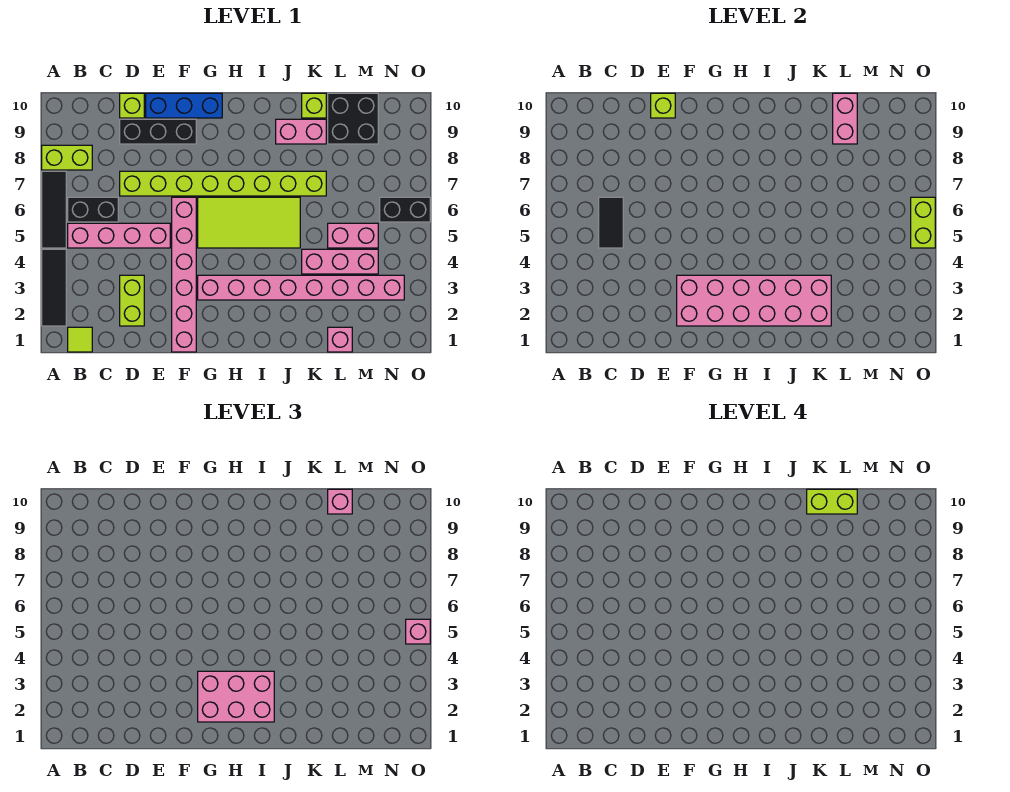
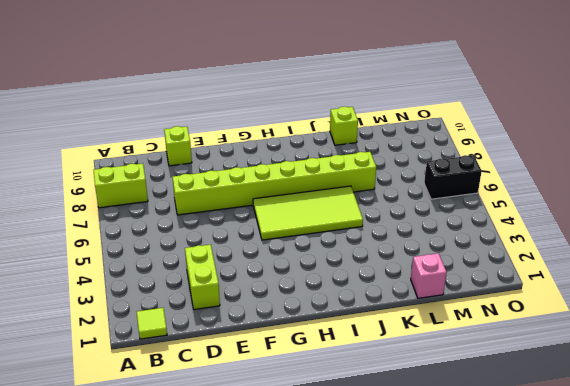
none -> black 1x3 tile [42,249,66,326]
none -> black 1x3 tile [42,171,66,248]
none -> pink 1x4 brick [68,223,170,248]
none -> black 1x2 brick [68,197,118,222]

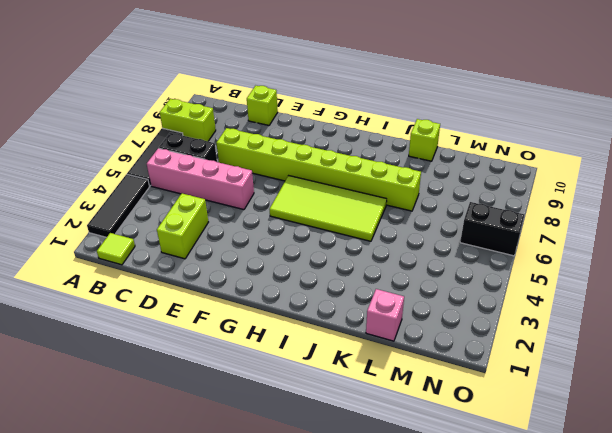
none -> black 1x3 brick [120,119,196,144]
none -> blue 1x3 brick [146,93,222,118]
none -> pink 1x6 brick [172,197,196,352]
none -> pink 1x8 brick [198,275,404,300]

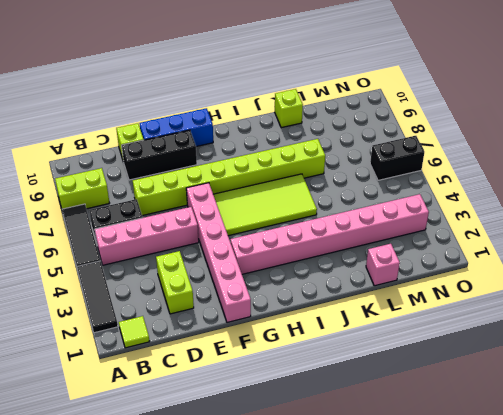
none -> pink 1x2 brick [276,119,326,144]
none -> pink 1x3 brick [302,249,378,274]
none -> pink 1x2 brick [328,223,378,248]
none -> black 2x2 brick [328,93,378,144]

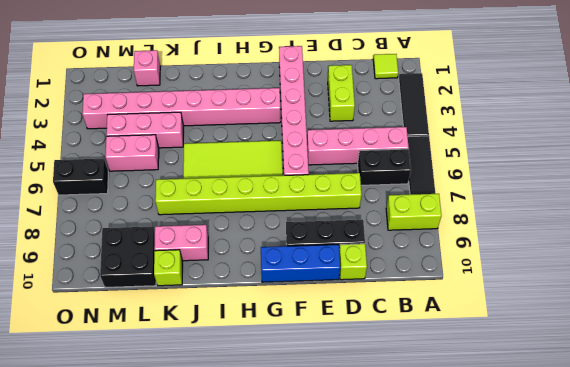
none -> black 1x2 tile [599,197,623,248]
none -> lime 1x1 brick [651,93,675,118]
none -> pink 2x6 brick [677,275,831,326]
none -> pink 1x2 brick [833,93,857,144]

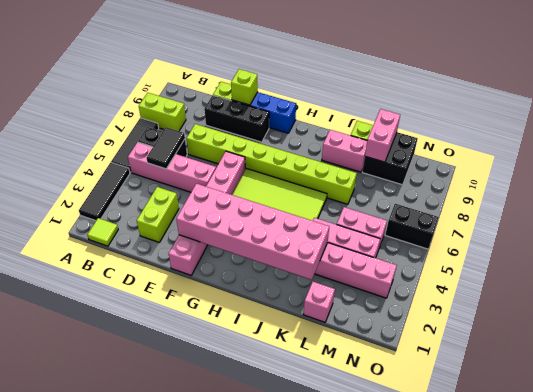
none -> lime 1x2 brick [911,197,935,248]
none -> pink 2x3 brick [198,671,274,722]
none -> pink 1x1 brick [328,489,352,514]
none -> pink 1x1 brick [406,619,430,644]

